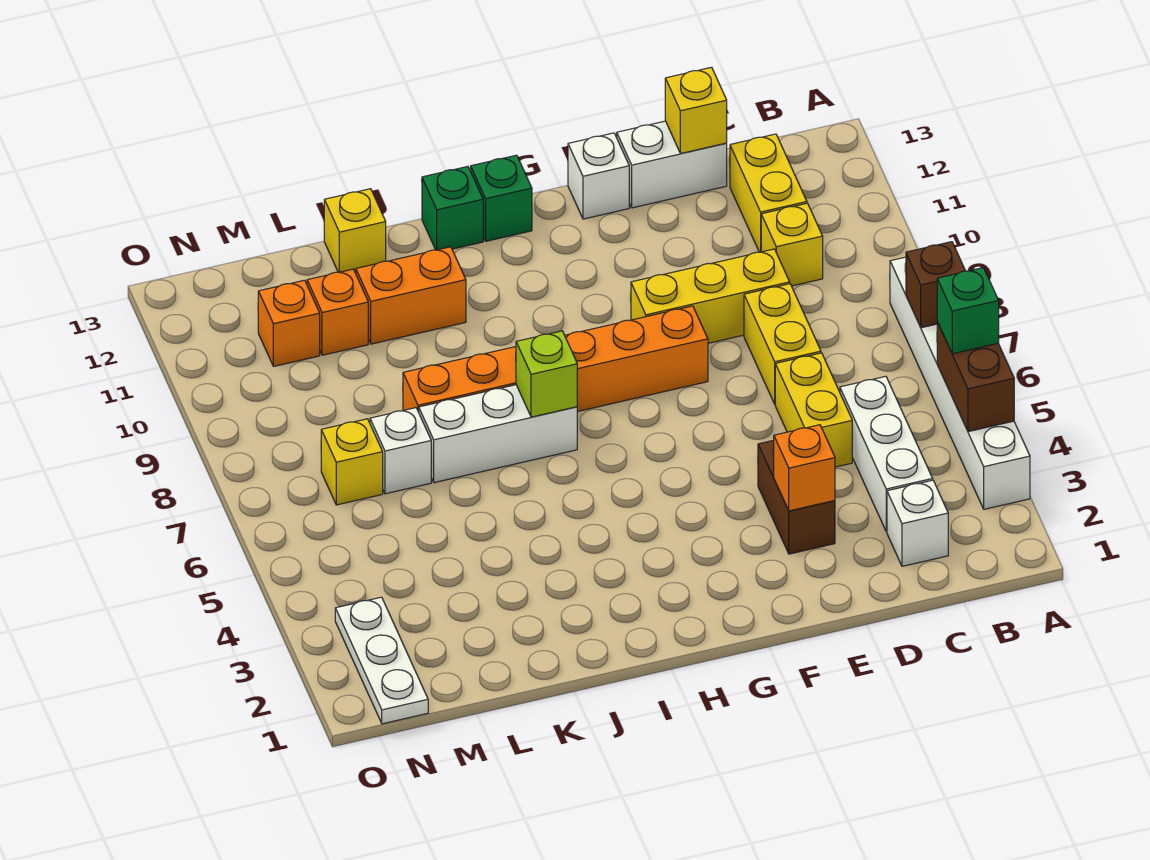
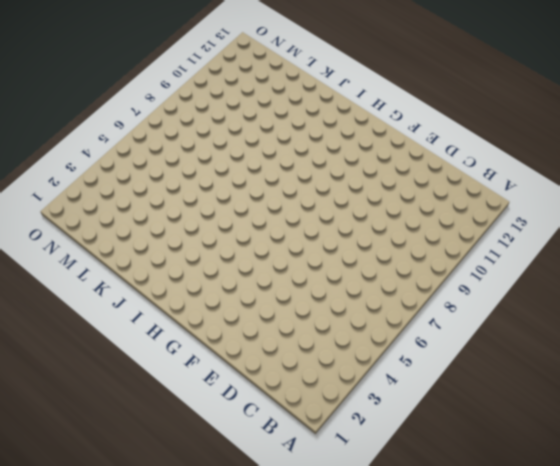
none -> white 1x6 brick [890,257,1030,509]
none -> white 1x1 brick [887,480,948,566]
none -> white 1x3 brick [840,376,933,532]

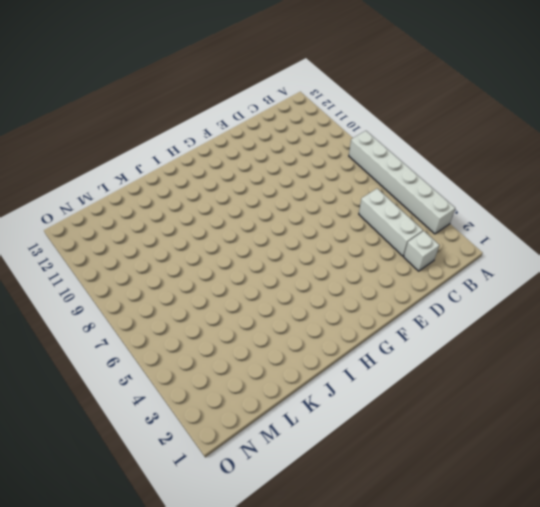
none -> yellow 1x1 brick [761,203,823,286]
none -> yellow 1x2 brick [730,134,807,252]
none -> yellow 1x2 brick [775,353,852,467]

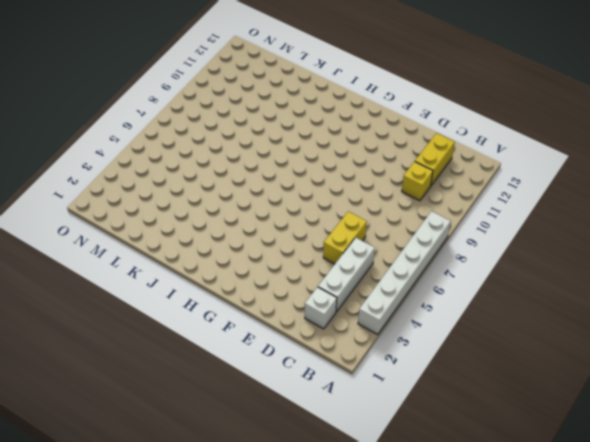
none -> yellow 1x2 brick [744,284,821,404]
none -> yellow 1x3 brick [631,249,790,343]
none -> white 1x2 brick [617,121,727,208]

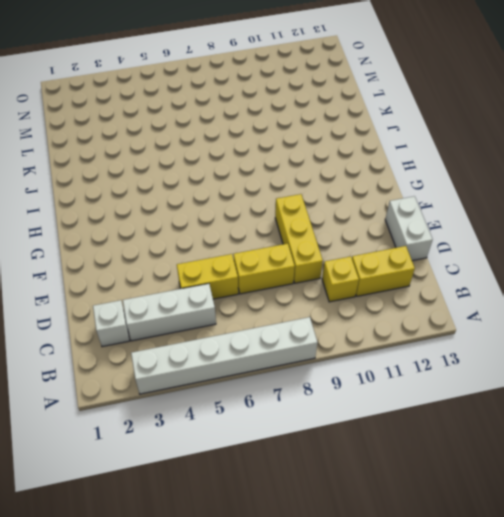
none -> brown 1x2 brick [758,440,835,554]
none -> orange 1x6 brick [403,306,708,412]
none -> white 1x1 brick [568,133,629,219]

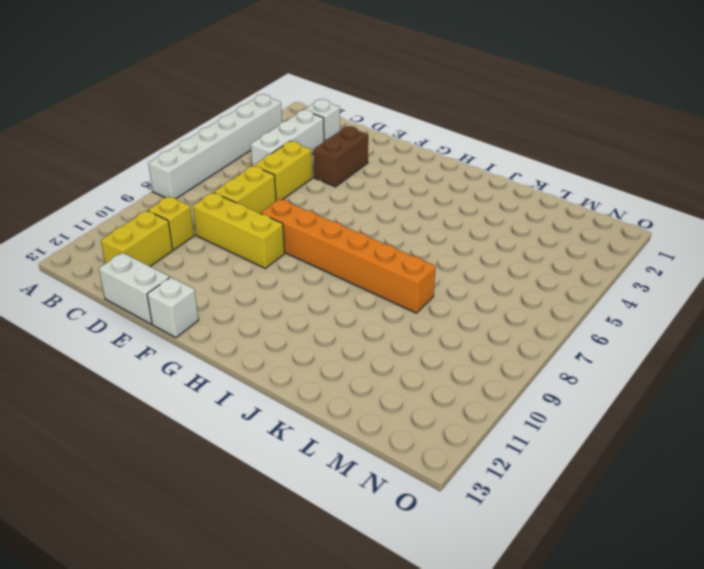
none -> green 1x1 brick [471,155,532,241]
none -> white 1x3 brick [419,385,577,483]
none -> green 1x1 brick [422,166,483,250]

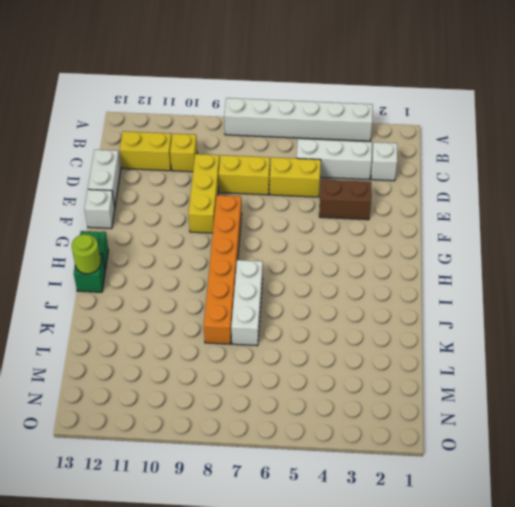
lime 1x1 round brick [72,234,101,274] -> none
none -> orange 1x2 brick [356,247,466,344]
none -> yellow 1x1 brick [324,189,386,272]
none -> white 1x1 brick [370,408,431,494]

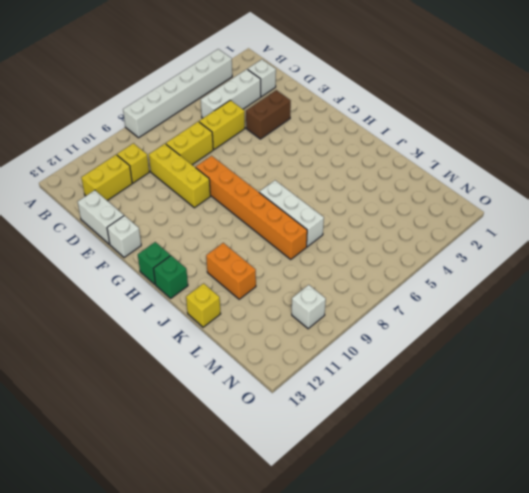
white 1x1 brick [292,285,326,329] -> white 1x1 brick moved to [370,408,431,494]
none -> orange 1x1 brick [307,269,368,355]
none -> yellow 1x1 brick [321,419,383,505]
none -> orange 1x1 brick [258,280,320,366]

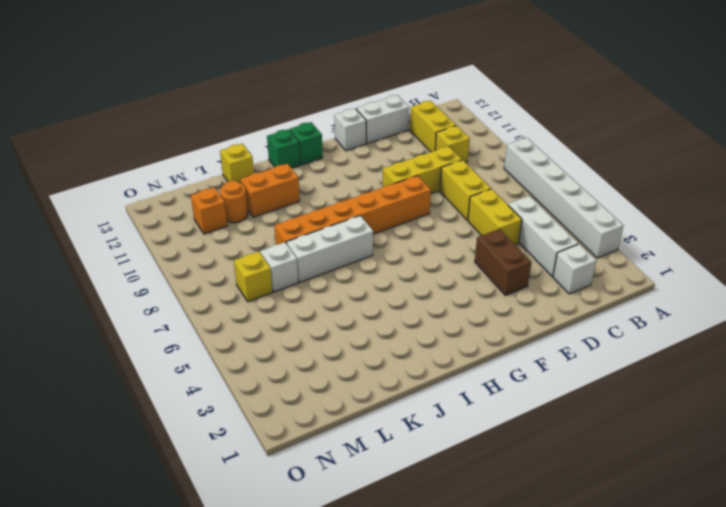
orange 1x1 round brick [220,181,248,223] -> orange 1x1 brick [307,269,368,355]
none -> white 1x3 plate [335,597,428,724]
none -> brown 1x2 brick [937,322,1014,432]
none -> brown 1x1 brick [906,242,965,328]

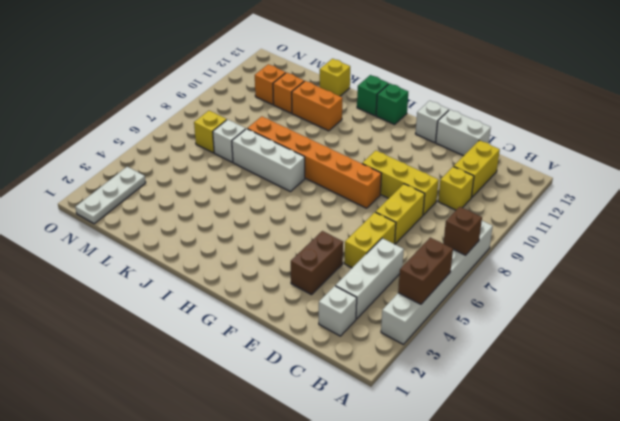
none -> yellow 1x1 brick [665,67,727,153]
none -> orange 1x1 brick [773,425,835,511]
none -> lime 1x1 brick [516,331,577,417]

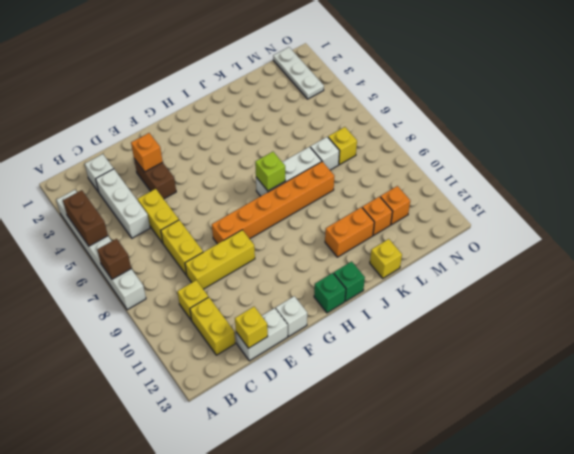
none -> green 1x1 brick [937,268,999,354]

